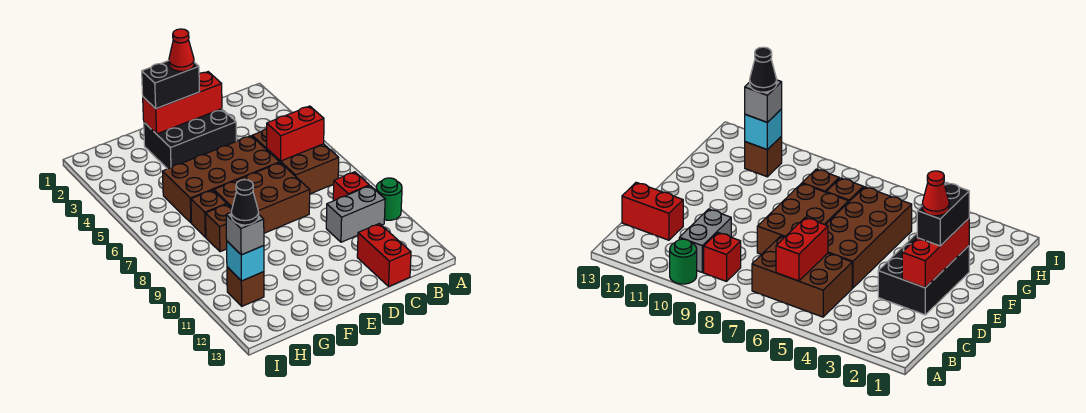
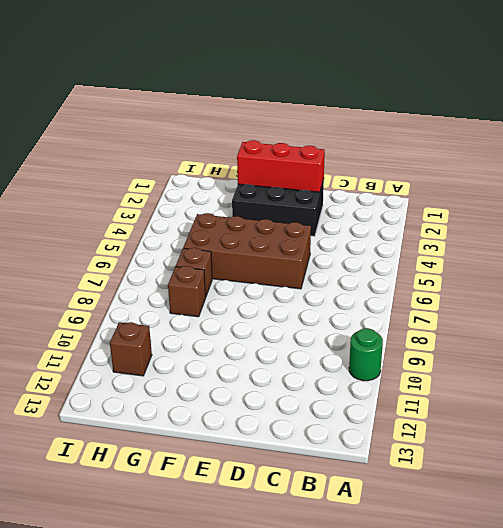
none -> brown 2x3 brick [252,129,339,194]
none -> red 1x1 brick [333,172,369,201]
none -> grey 1x2 brick [326,186,385,242]

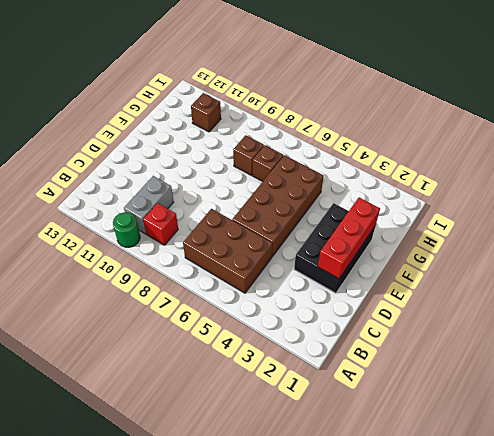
none -> red 1x2 brick [357,224,411,286]
none -> brown 2x3 brick [214,163,310,233]
none -> red 1x2 brick [267,106,324,161]

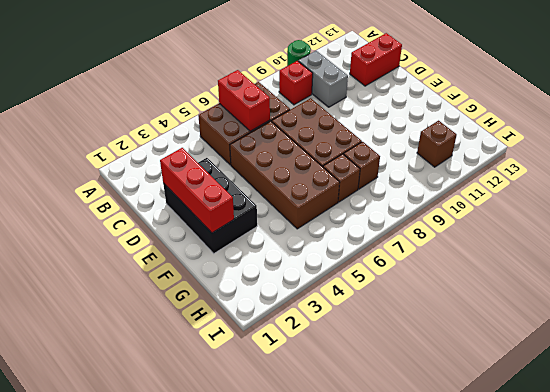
none -> cyan 1x1 brick [227,241,264,281]
none -> black 1x2 brick [142,61,200,109]
none -> grey 1x1 brick [226,213,264,255]

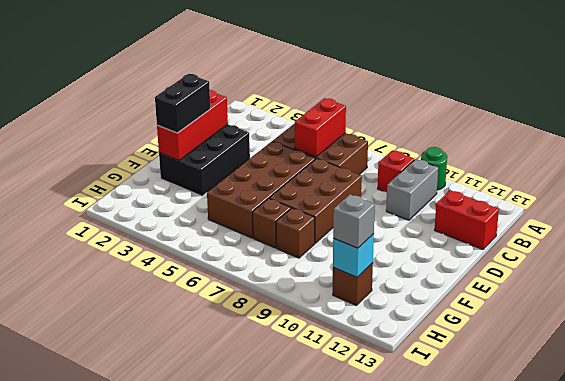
none -> red 1x1 cone [169,29,194,71]
none -> black 1x1 cone [231,180,259,225]

